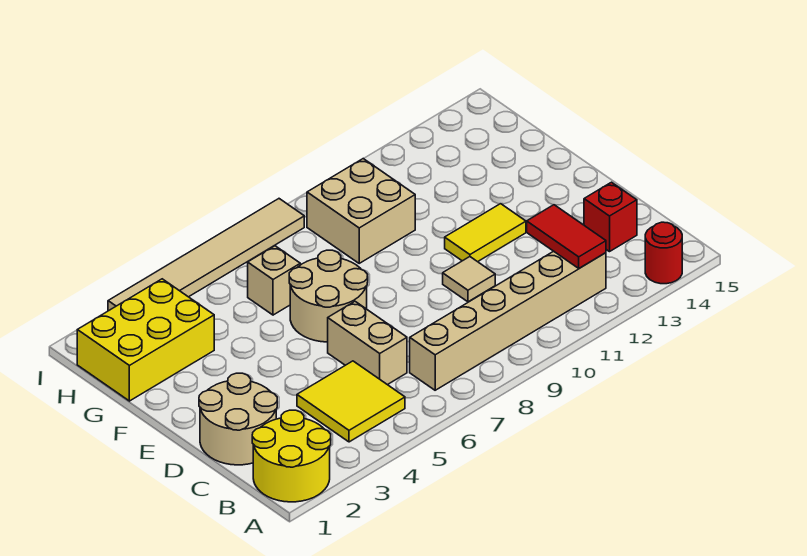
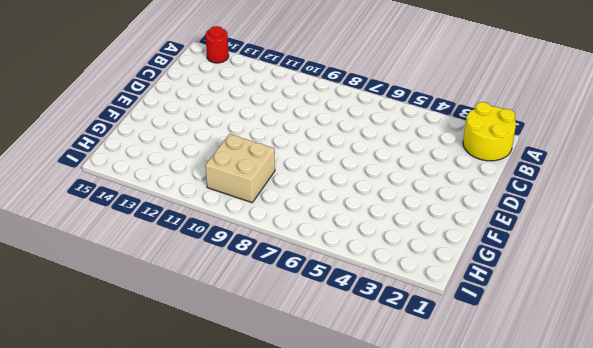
none -> yellow 2x2 tile [297,361,405,442]
none -> tan 1x6 brick [410,251,606,390]
none -> tan 2x2 round brick [199,373,277,465]

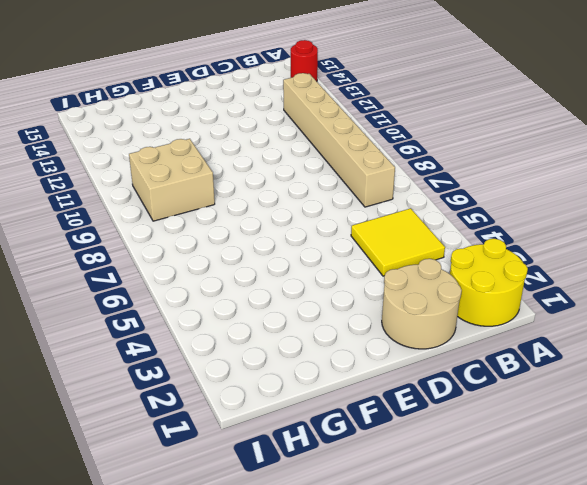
none -> tan 1x2 brick [328,302,407,385]
none -> red 1x1 brick [584,182,637,252]
none -> tan 1x1 tile [443,257,495,302]

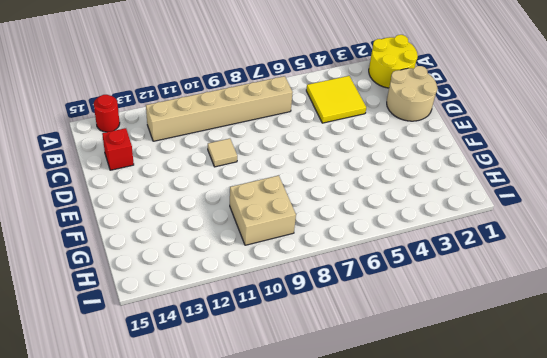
none -> tan 1x2 brick [328,302,407,385]
none -> tan 2x2 round brick [289,250,368,342]
none -> yellow 1x2 tile [445,204,526,262]

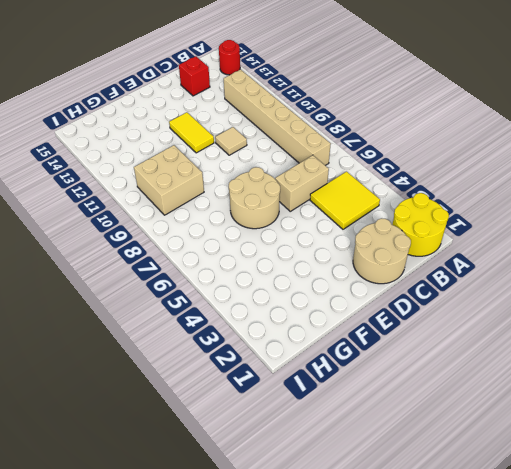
none -> yellow 2x3 brick [77,279,214,401]
none -> tan 1x1 brick [248,246,300,315]
none -> tan 1x6 tile [108,199,304,311]

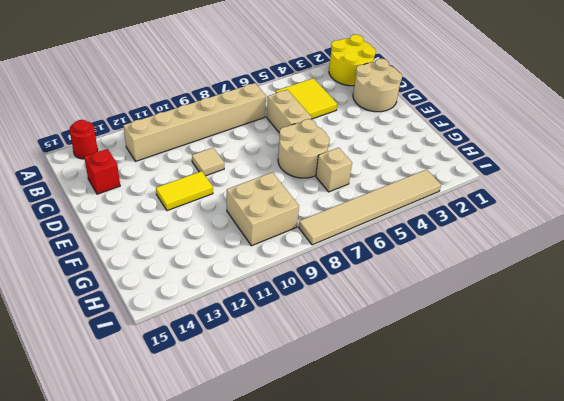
none -> yellow 2x3 brick [77,279,214,401]
none -> red 1x2 tile [527,205,606,268]

